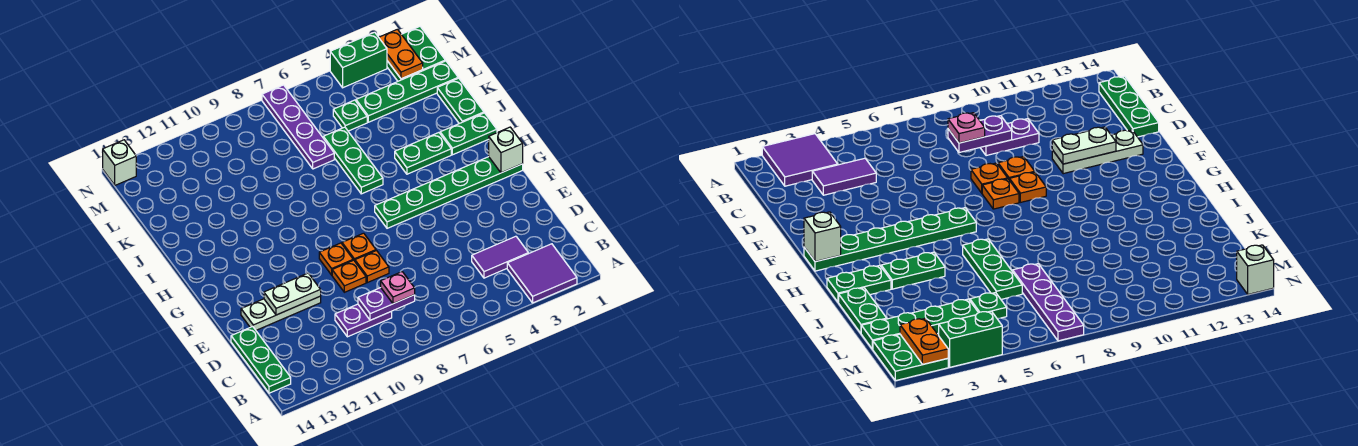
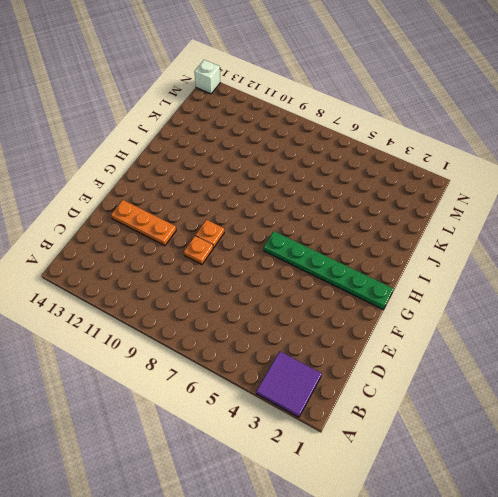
orange 1x3 plate [111,200,176,246] -> white 1x3 plate [241,296,321,330]
none -> green 1x3 plate [231,327,291,393]
none -> purple 1x2 tile [472,236,528,278]
none -> purple 1x2 plate [335,304,392,337]

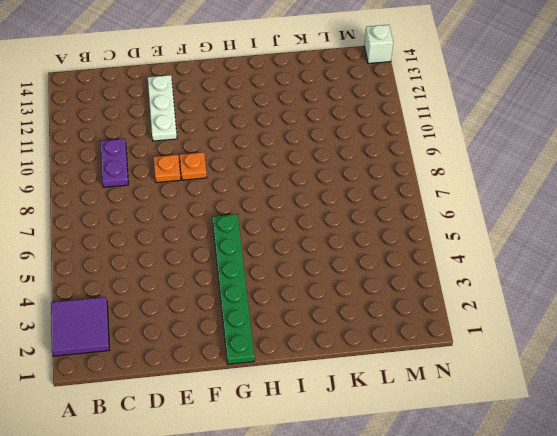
none -> green 1x3 plate [231,327,291,393]
none -> purple 1x2 tile [472,236,528,278]
none -> orange 1x1 plate [355,251,389,283]

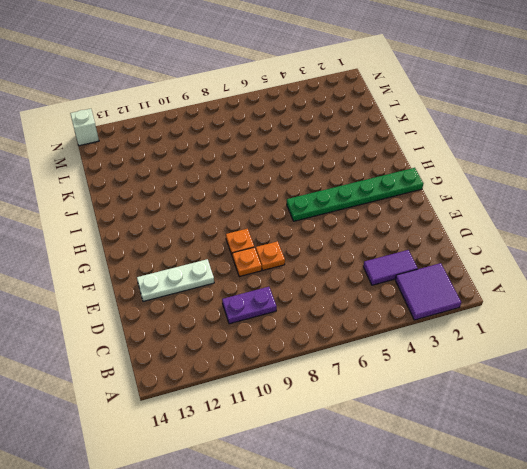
none -> green 1x3 plate [231,327,291,393]
none -> orange 1x1 plate [342,233,376,261]
none -> green 1x2 plate [440,113,497,155]

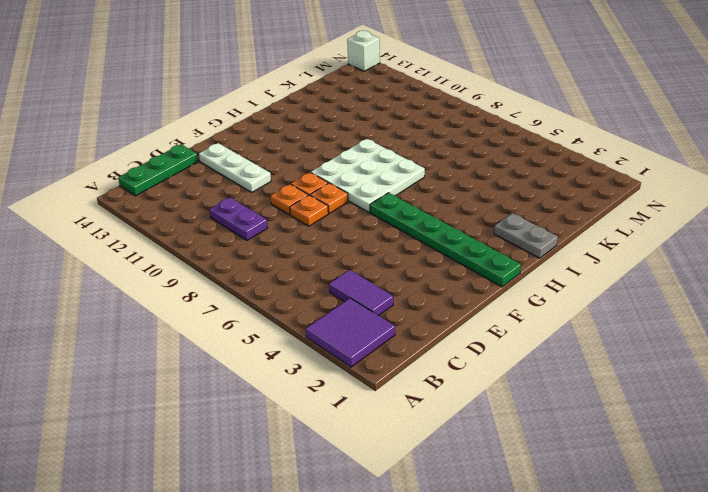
white 3x3 plate [311,139,425,212] -> none
grey 1x2 plate [494,213,558,258] -> green 1x2 plate [440,113,497,155]
none -> green 1x2 plate [395,133,451,174]
none -> green 1x3 plate [323,127,383,194]
none -> green 1x2 plate [437,78,484,124]

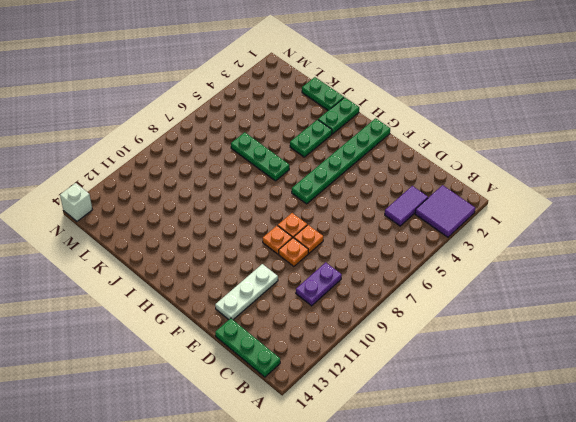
none -> purple 1x4 plate [262,85,334,169]
none -> green 1x4 plate [356,61,458,122]
none -> green 1x1 plate [333,100,367,131]

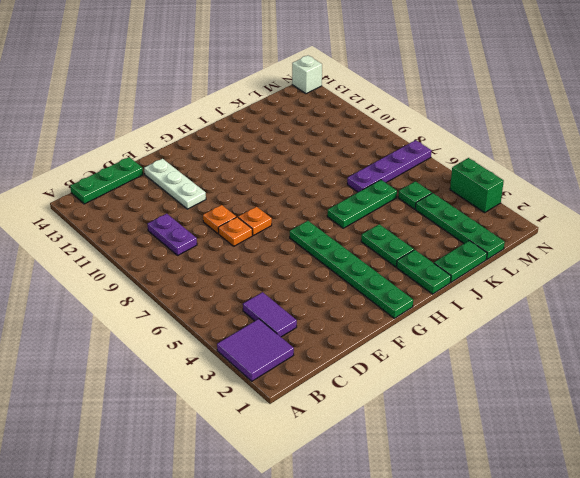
none -> orange 1x1 plate [319,243,353,275]
none -> green 2x2 plate [387,27,445,81]
none -> purple 1x2 plate [358,288,415,320]

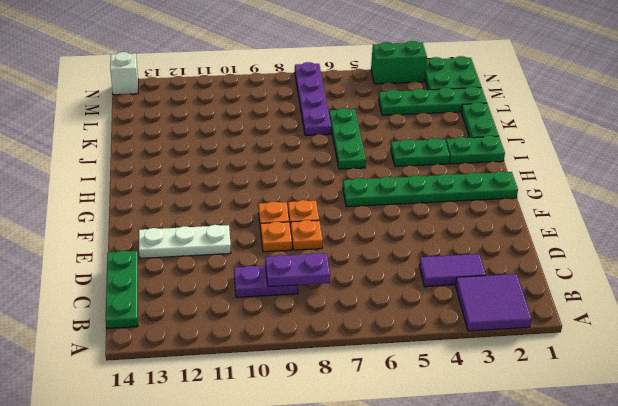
none -> green 1x1 plate [333,100,367,131]
none -> white 1x2 plate [264,273,321,315]
none -> white 1x1 brick [489,127,523,173]

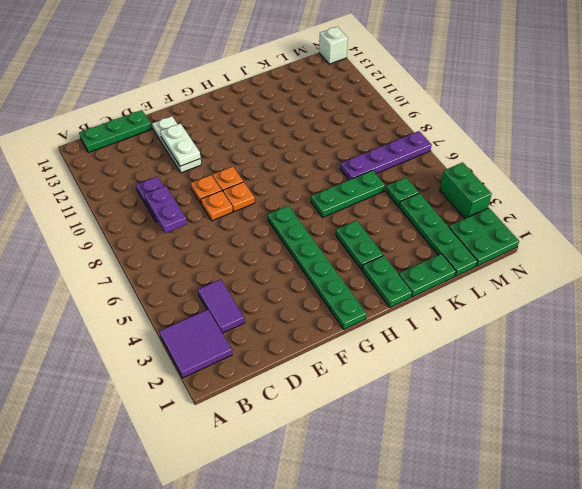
none -> white 1x1 brick [489,127,523,173]
none -> orange 1x2 plate [379,29,423,79]
none -> pink 1x1 plate [381,272,415,304]

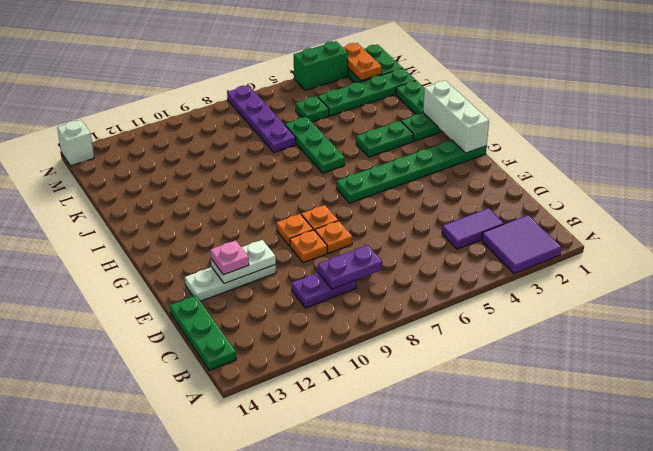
pink 1x1 plate [210,240,249,275] -> pink 1x1 plate moved to [381,272,415,304]
white 1x3 brick [423,81,489,153] -> white 1x1 brick [489,127,523,173]

